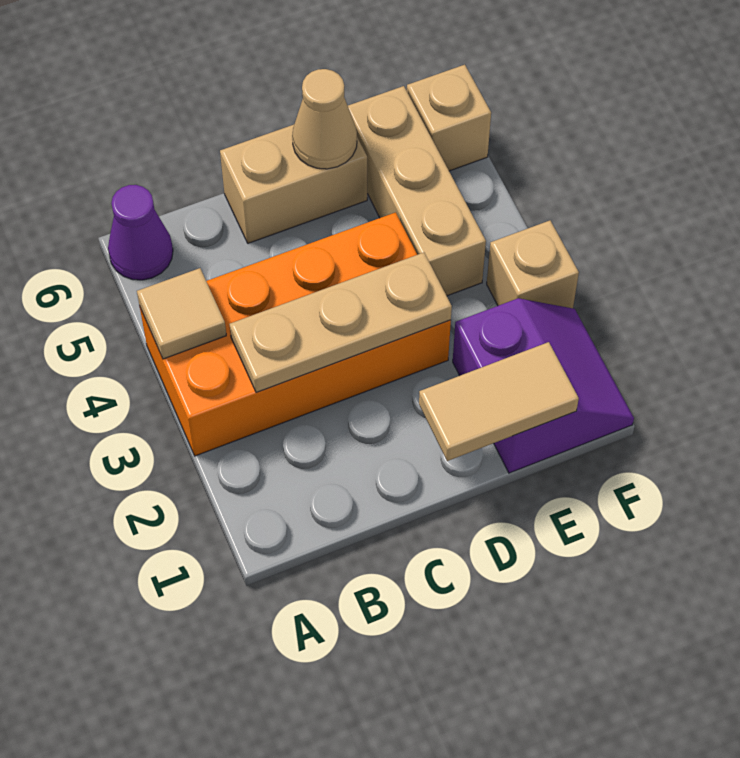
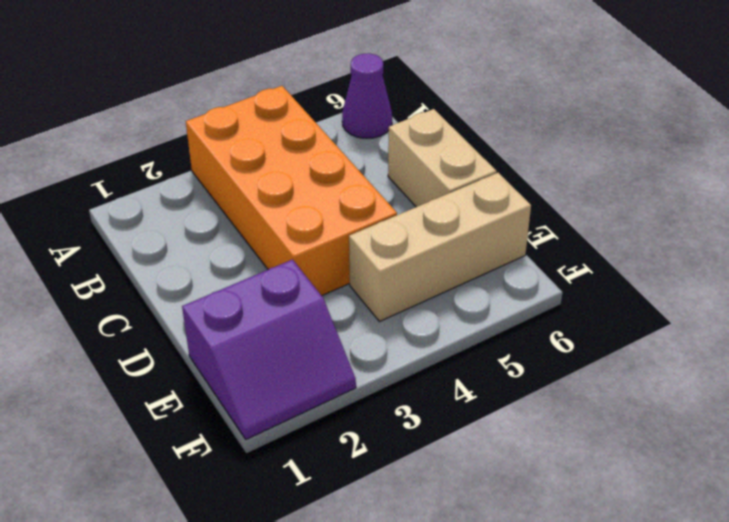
none -> tan 1x1 brick [487,220,579,308]
none -> tan 1x1 brick [407,65,491,171]

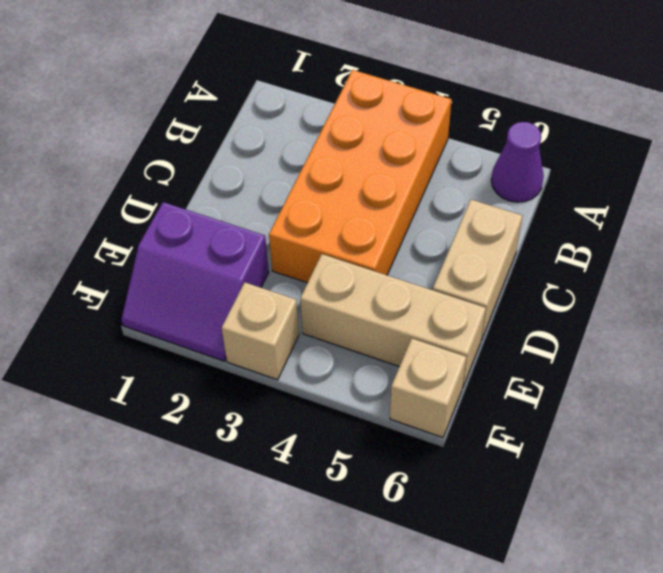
none -> tan 1x1 tile [137,268,226,359]
none -> tan 1x3 plate [230,253,452,392]

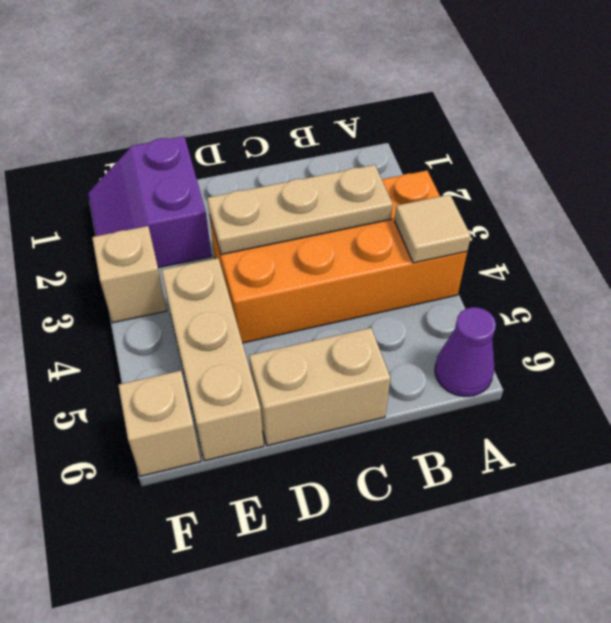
none -> tan 1x2 tile [419,342,579,461]
none -> tan 1x1 cone [292,69,357,169]

